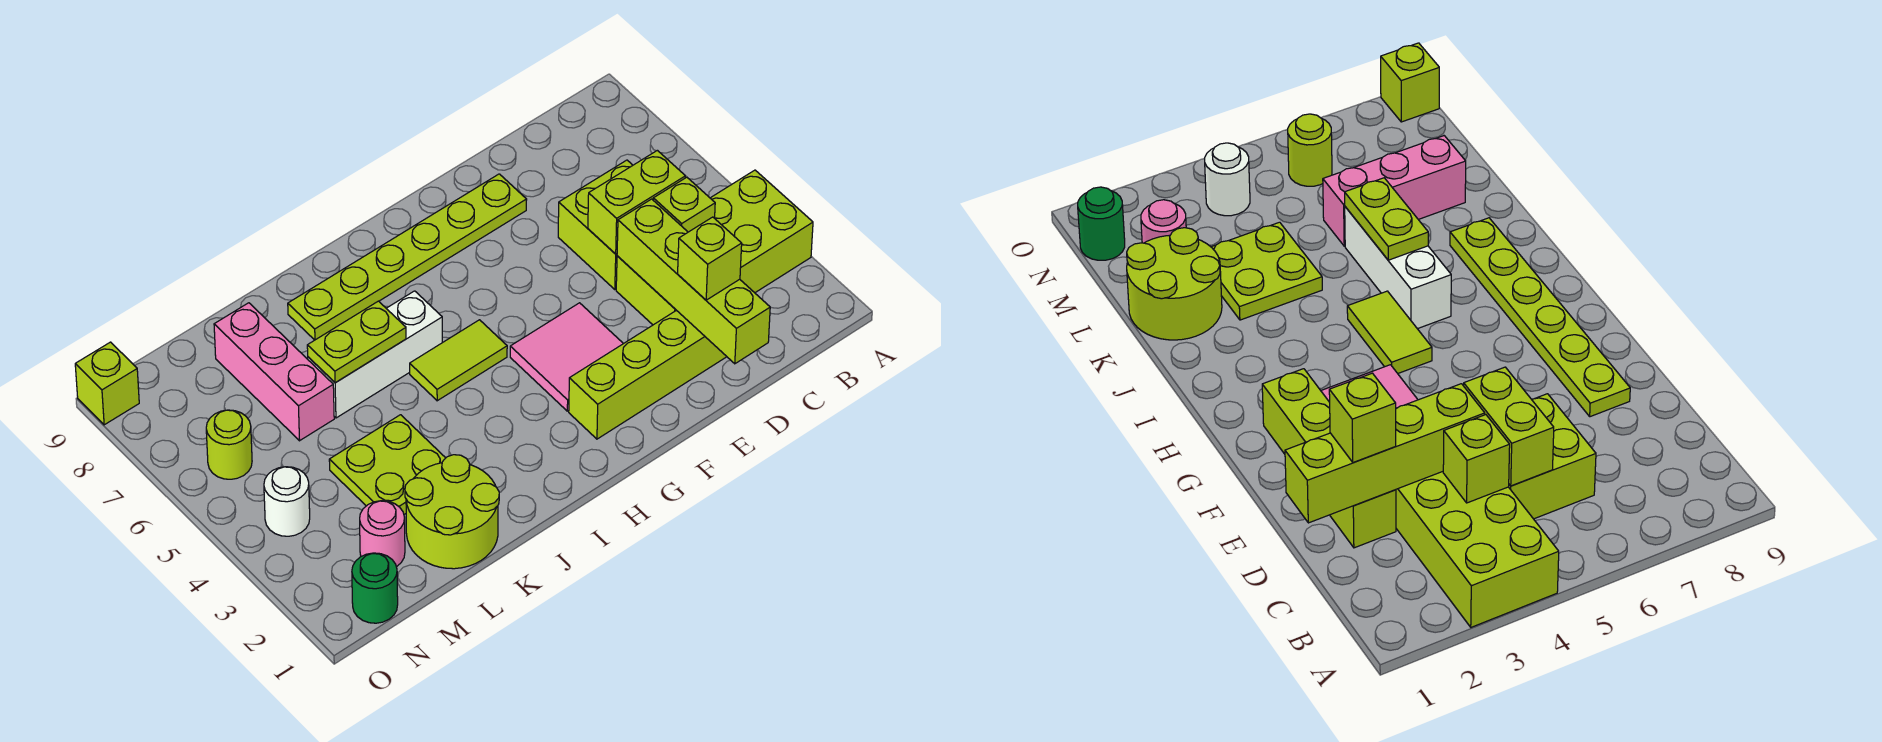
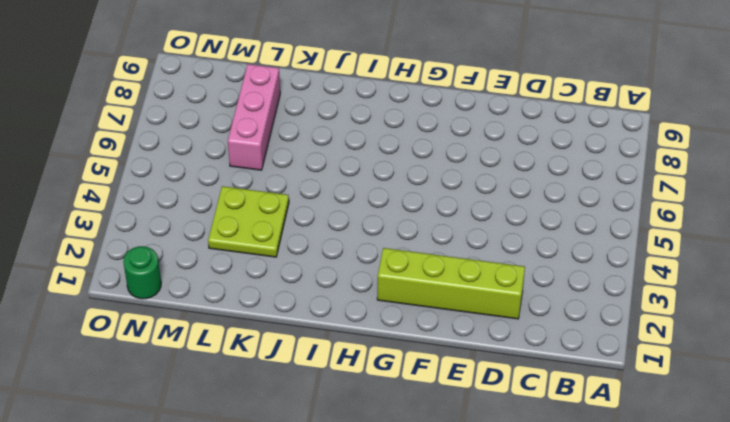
none -> lime 2x4 brick [616,170,813,325]
none -> lime 2x2 brick [558,160,633,290]
none -> lime 1x6 plate [288,174,527,340]

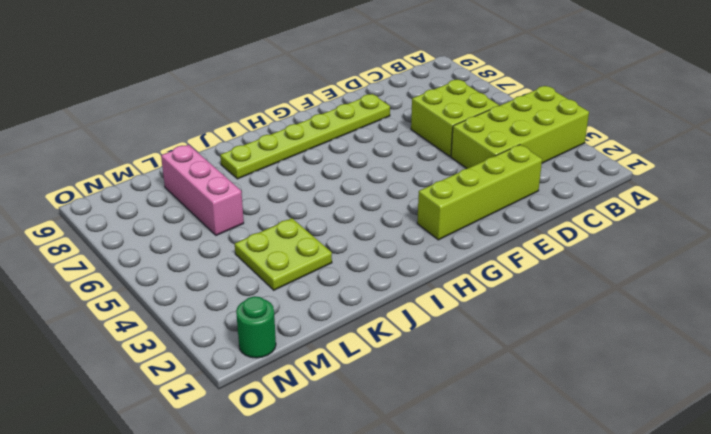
none -> pink 2x2 tile [510,303,623,411]
none -> lime 1x2 tile [410,320,507,401]
none -> white 1x3 brick [308,291,442,418]

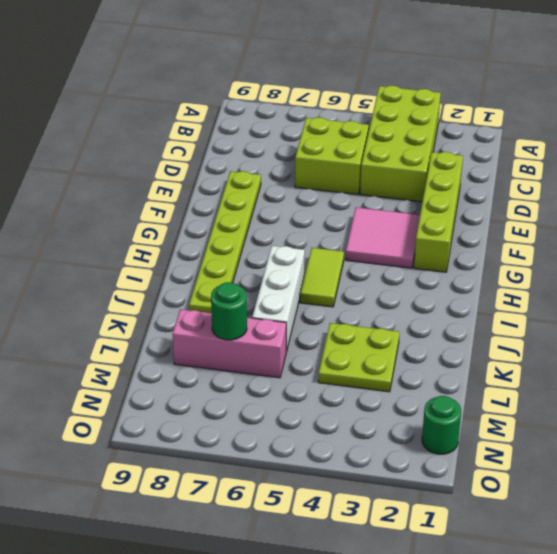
green 1x1 round brick [211,282,247,340] -> none
none -> lime 2x2 round brick [405,455,499,569]
none -> pink 1x1 round brick [360,501,405,567]
none -> white 1x1 round brick [264,467,310,536]

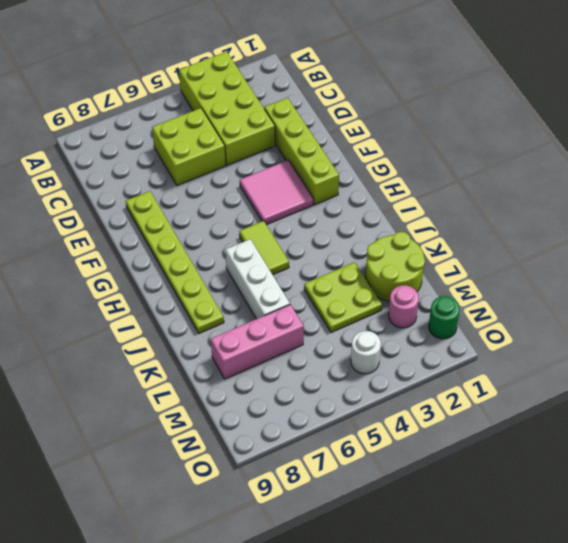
none -> lime 1x1 round brick [206,410,252,479]
none -> lime 1x1 brick [75,342,139,425]
none -> lime 1x1 brick [653,177,715,232]

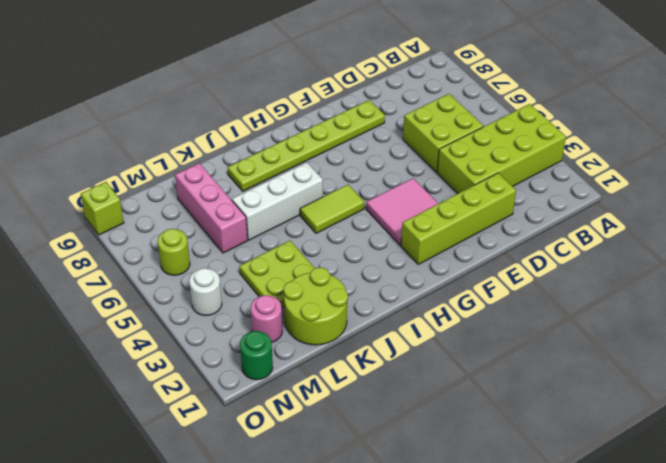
none -> lime 1x1 brick [653,177,715,232]
none -> lime 1x2 brick [588,150,685,254]
none -> lime 1x4 brick [617,199,770,364]

